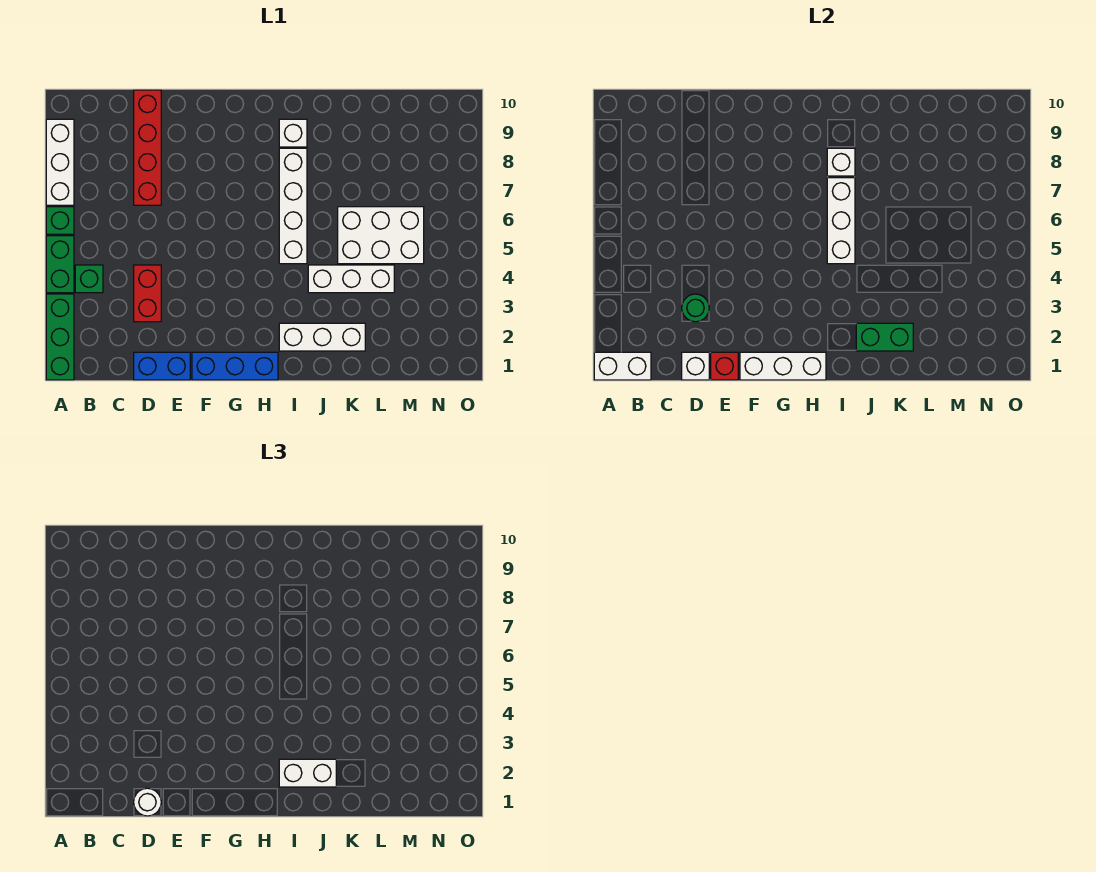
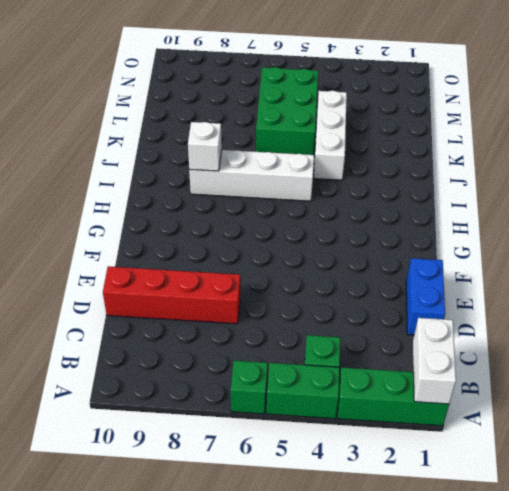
green 2x3 brick [256,67,318,155] -> white 2x3 brick [338,207,424,264]
none -> white 1x3 brick [46,119,74,205]
none -> red 1x2 brick [134,265,161,322]
none -> blue 1x3 brick [192,352,278,380]

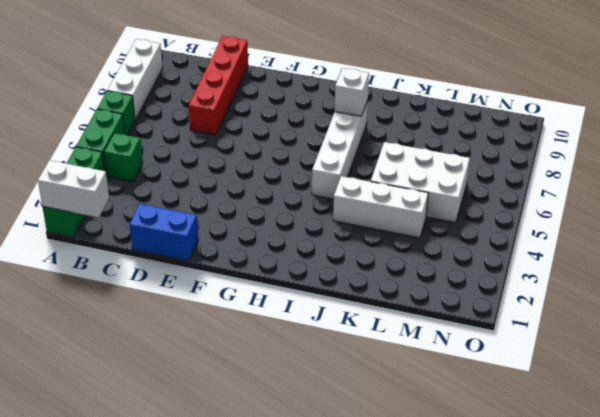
none -> red 1x2 brick [134,265,161,322]
none -> blue 1x3 brick [192,352,278,380]
none -> white 1x3 brick [279,323,365,351]

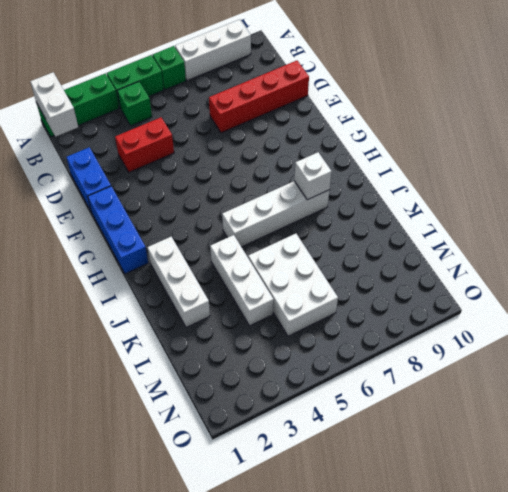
none -> white 1x1 brick [279,119,307,147]
none -> white 1x1 brick [682,352,709,380]
none -> green 1x1 round brick [682,294,709,322]

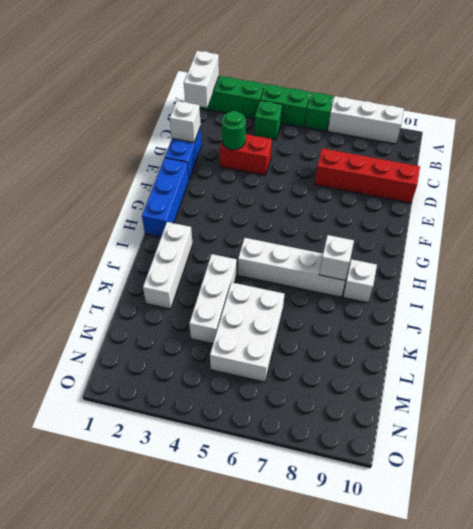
none -> red 1x1 brick [711,352,738,380]
none -> white 1x3 brick [740,352,826,380]
none -> white 1x3 brick [827,178,855,264]

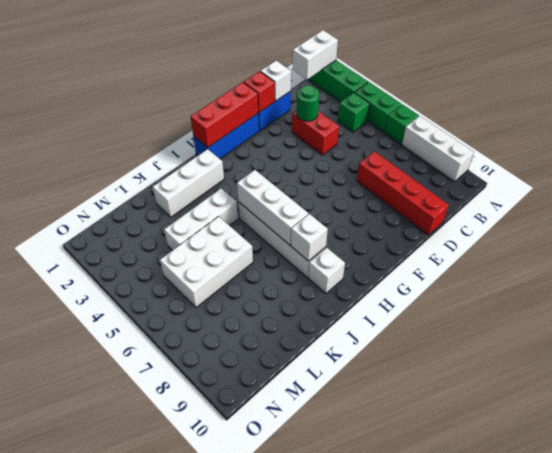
red 1x3 brick [191,82,259,147] -> white 1x3 brick [740,352,826,380]
none -> green 1x2 brick [856,323,913,351]
none -> white 1x1 round brick [134,788,161,816]
none -> white 1x2 brick [279,759,336,787]

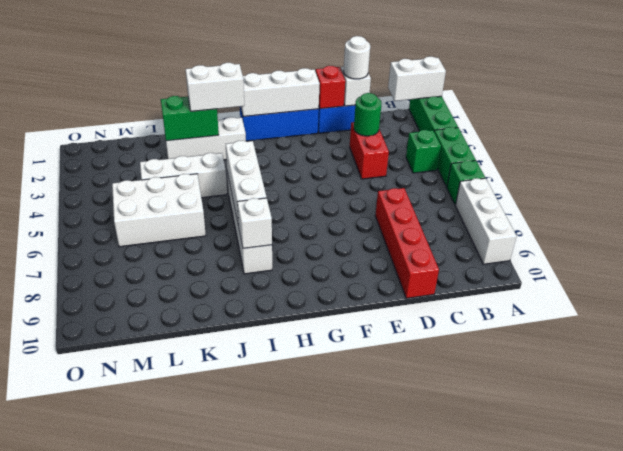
none -> white 1x1 brick [279,119,307,147]

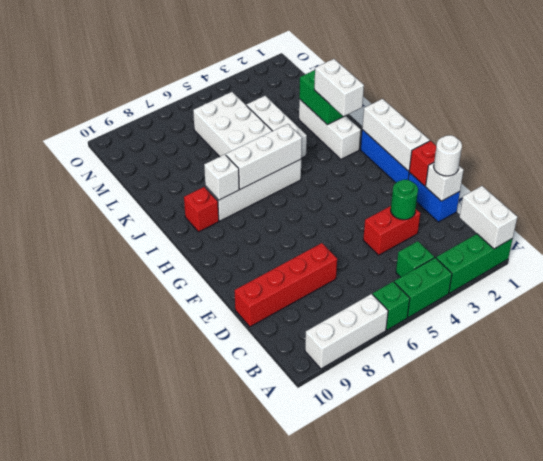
red 1x1 brick [184,187,219,232] -> white 1x1 brick [279,119,307,147]

